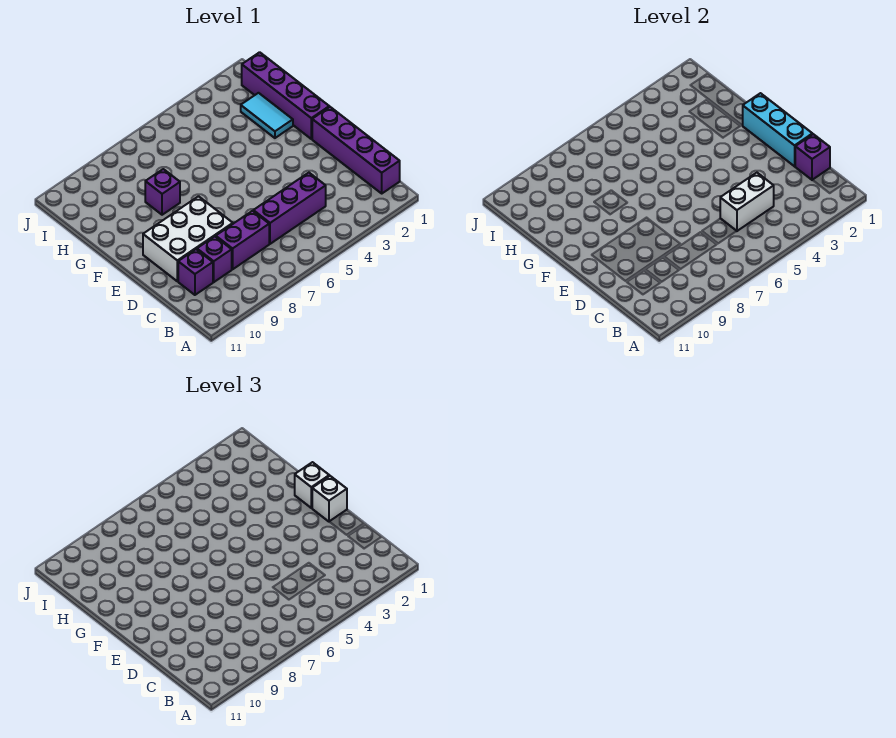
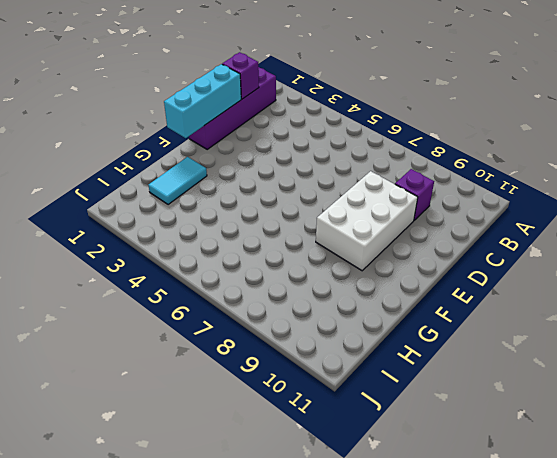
white 2x3 brick [316,171,418,271] -> white 2x3 brick turned to [143,196,233,281]
none -> purple 1x3 brick [253,173,326,244]
none -> purple 1x2 brick [216,211,269,269]
none -> purple 1x1 brick [178,249,213,295]

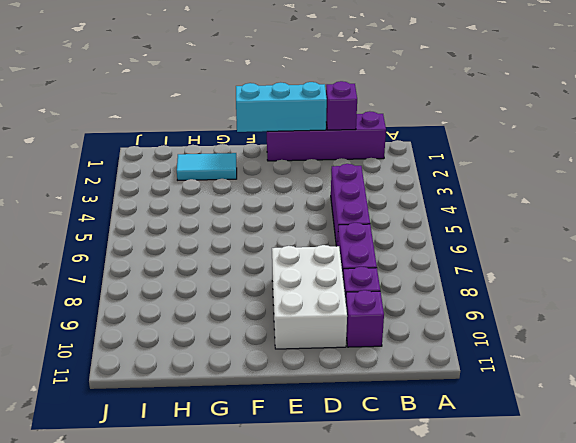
none -> purple 1x4 brick [242,52,329,139]
none -> purple 1x1 brick [145,169,180,215]
none -> white 1x2 brick [720,173,774,231]

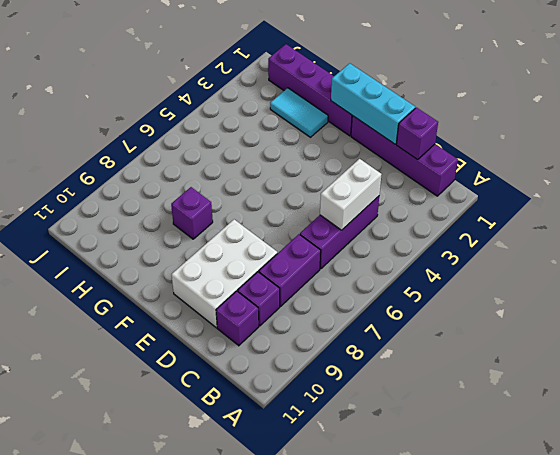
none -> white 1x1 brick [312,476,347,522]
none -> white 1x1 brick [295,462,329,508]

